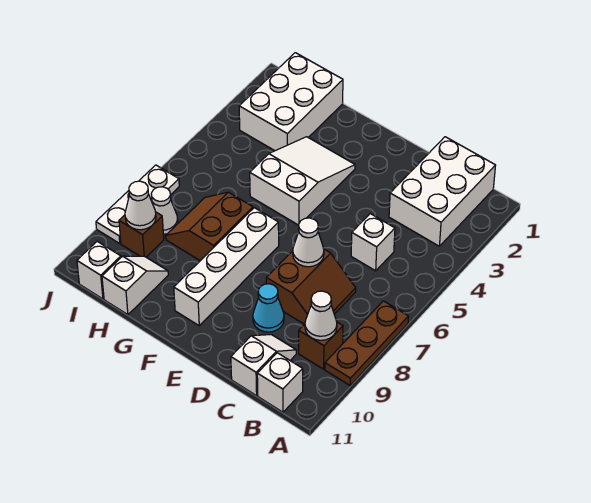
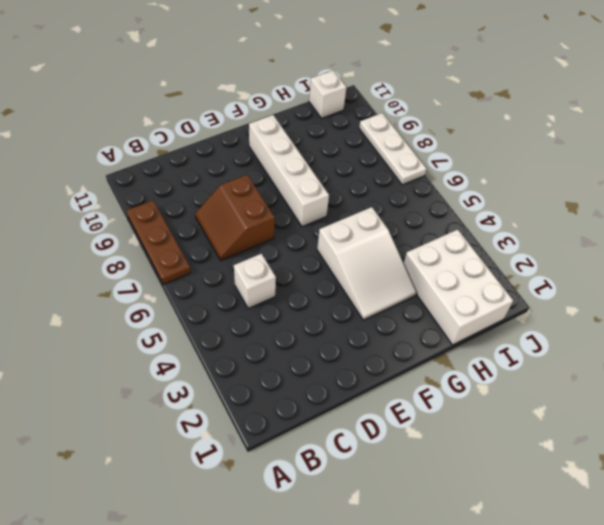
none -> white 2x3 brick [389,137,496,246]
none -> brown 1x1 brick [299,322,343,369]
none -> white 1x1 brick [257,353,303,412]

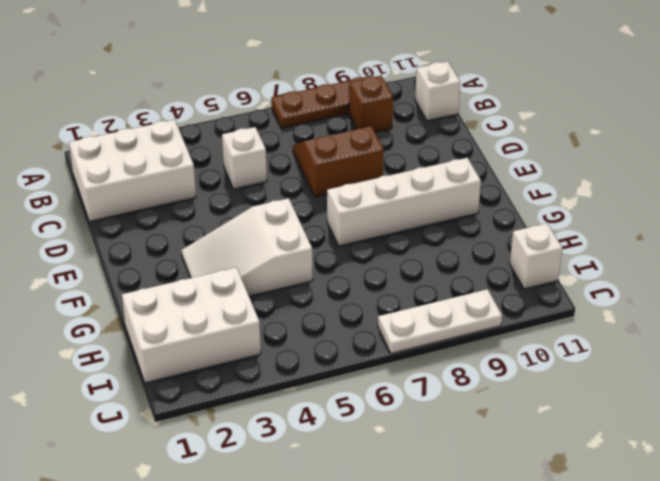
none -> white 1x2 slope [231,335,296,396]
none -> cyan 1x1 cone [253,284,284,332]
none -> brown 2x2 slope [166,192,253,261]

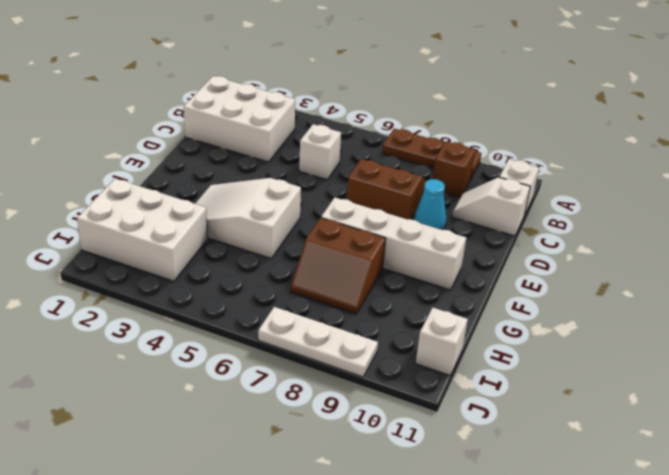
none -> white 1x2 slope [102,256,168,315]
none -> white 1x1 cone [151,187,178,234]
none -> brown 1x1 brick [119,212,164,257]

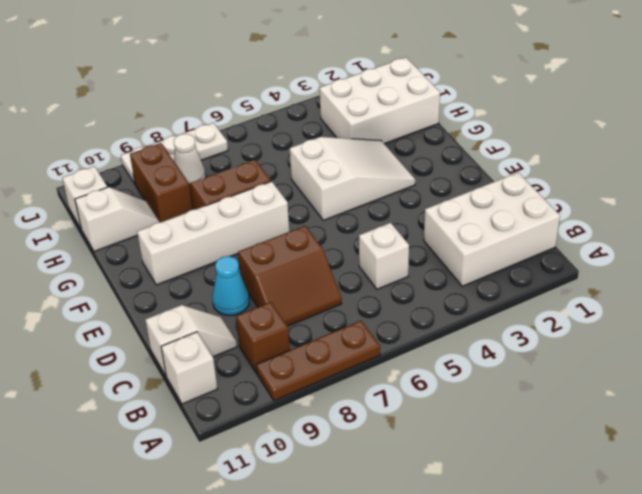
brown 1x2 brick [130,143,193,222] -> brown 1x1 brick [119,212,164,257]
none -> white 1x1 cone [305,291,337,340]
none -> white 1x1 cone [293,218,324,267]
none -> white 1x1 cone [125,181,156,230]

